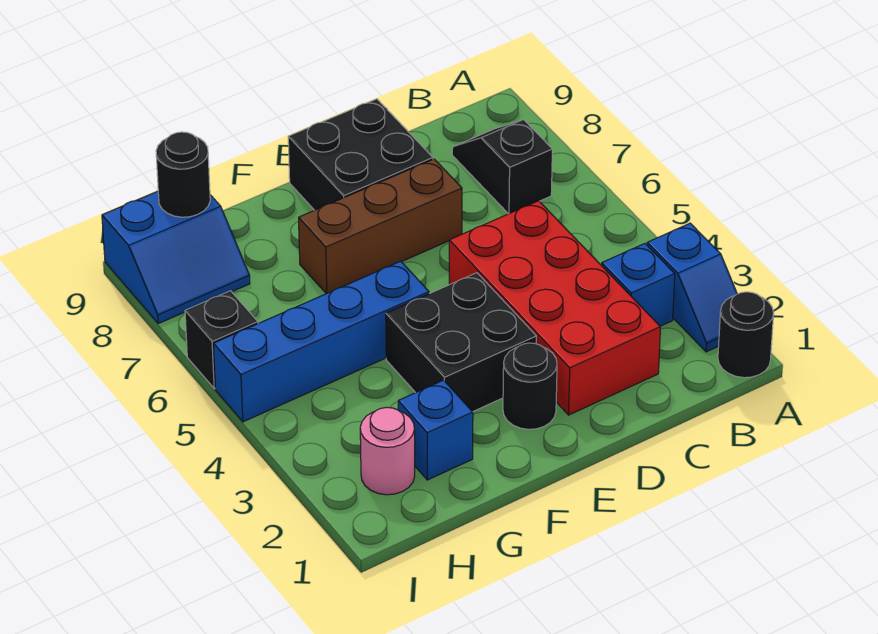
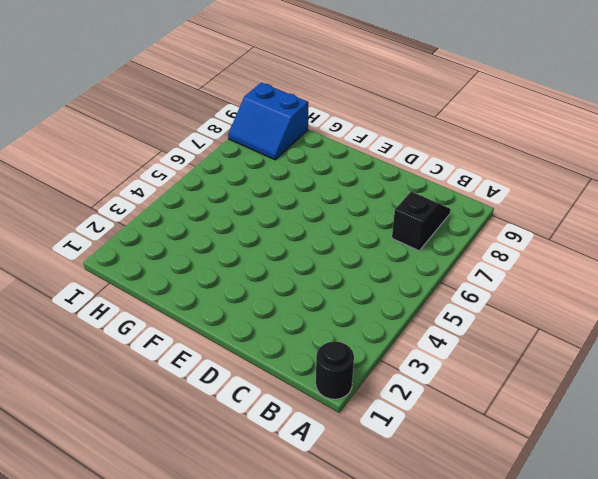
none -> blue 1x2 slope [647,223,737,352]
none -> blue 1x1 brick [602,244,675,326]
none -> red 2x4 brick [449,201,660,415]

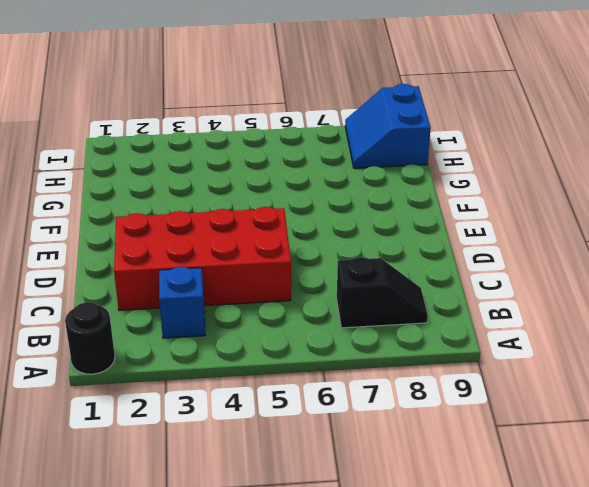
none -> blue 1x2 slope [647,223,737,352]
none -> brown 1x3 brick [299,159,462,294]
none -> black 2x2 brick [288,99,433,210]

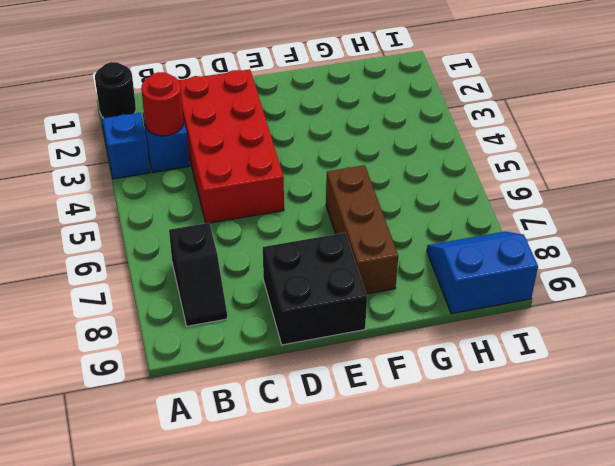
red 1x1 round brick [141,72,184,136] -> none
brown 1x3 brick [326,165,398,294] -> brown 1x3 brick turned to [299,159,462,294]
none -> black 1x1 round brick [503,343,557,429]
none -> black 2x2 brick [386,273,536,412]
none -> blue 1x4 brick [214,261,429,422]

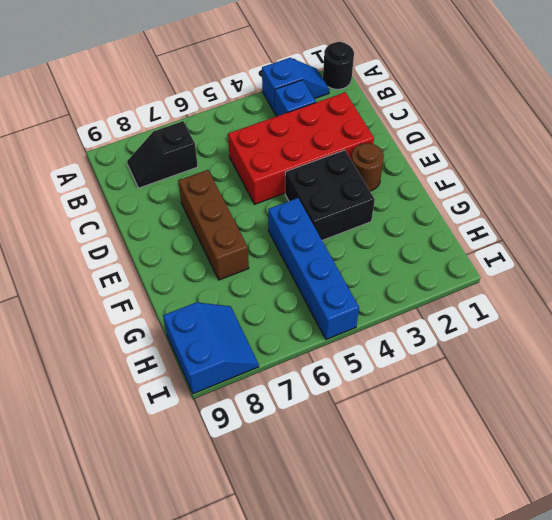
brown 1x1 round brick [351,143,384,191] -> black 1x1 round brick [503,343,557,429]
none -> black 2x2 brick [288,99,433,210]
none -> blue 1x1 brick [398,380,473,480]
none -> pink 1x1 round brick [360,407,415,495]

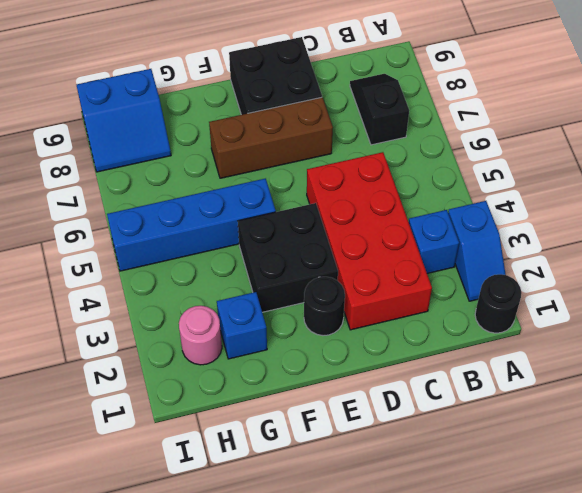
none -> black 1x1 brick [185,291,258,389]
none -> black 1x1 round brick [156,132,210,217]

